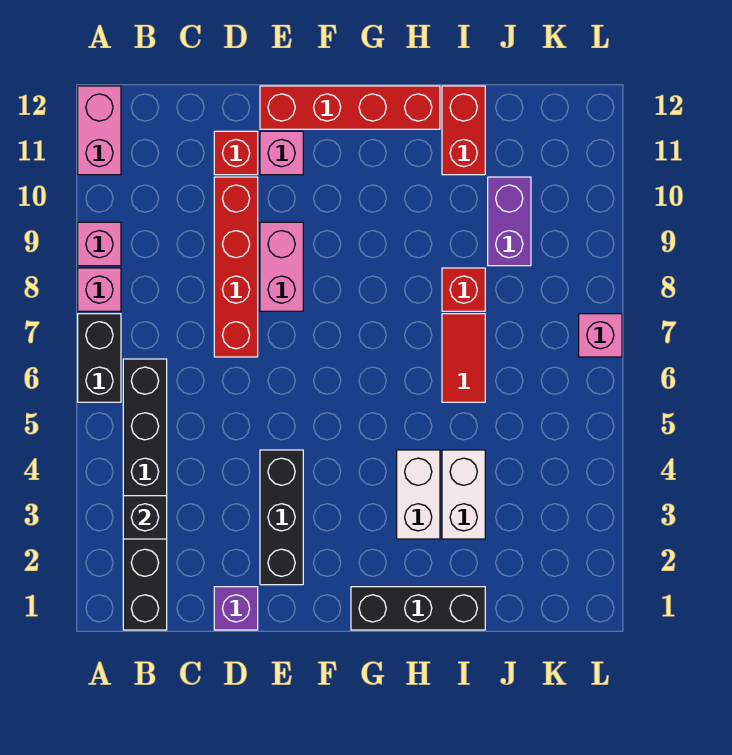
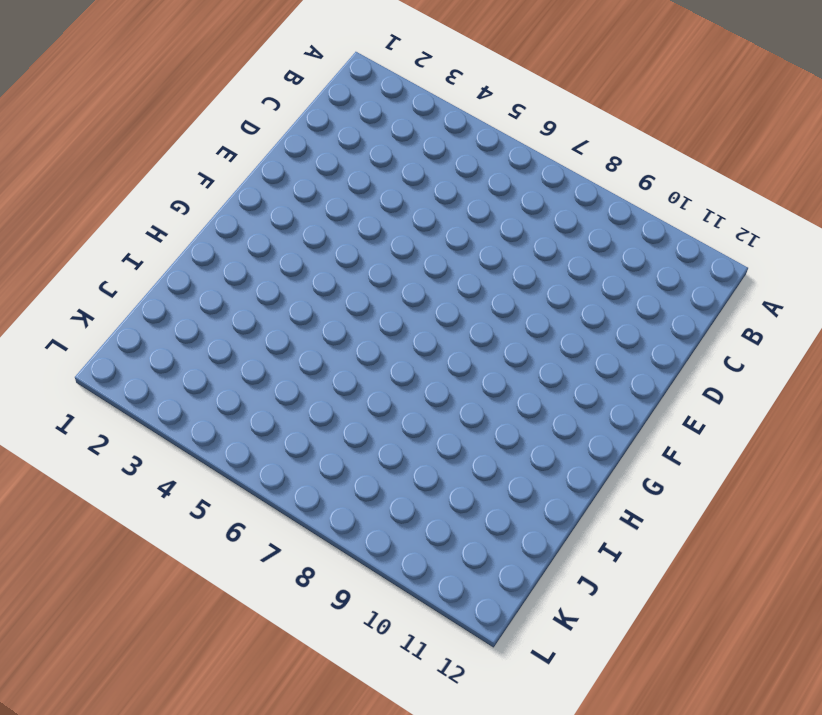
none -> black 1x2 brick [78,314,121,402]
none -> pink 1x1 brick [78,268,121,311]
none -> pink 1x1 brick [78,222,121,266]

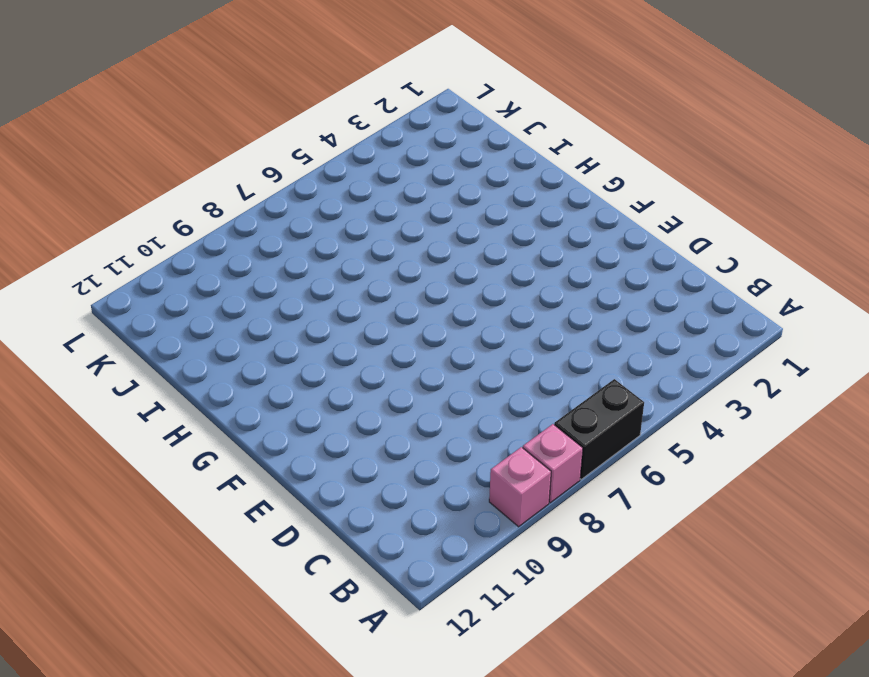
none -> pink 1x2 brick [78,86,121,175]
none -> black 1x6 brick [123,359,167,630]
none -> purple 1x1 brick [214,587,258,630]

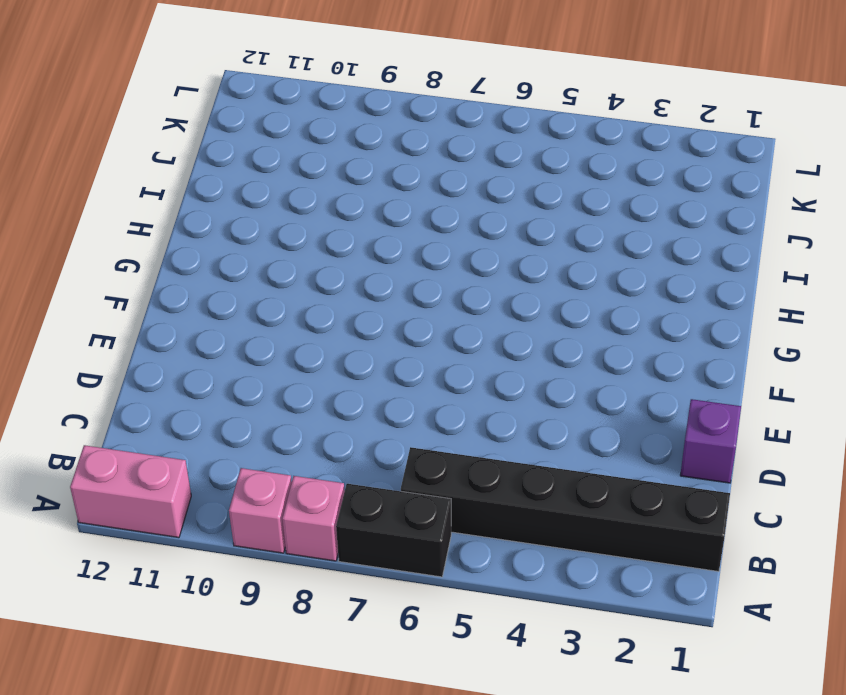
none -> red 1x4 brick [214,177,258,357]
none -> red 1x1 brick [214,131,258,175]
none -> black 1x3 brick [260,450,303,585]

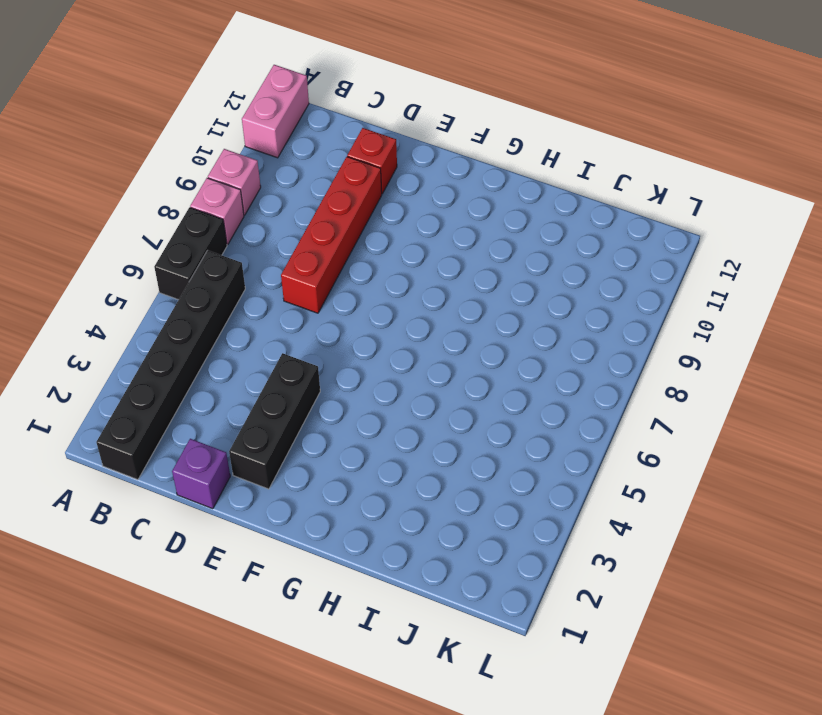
none -> pink 1x2 brick [260,222,303,311]
none -> pink 1x1 brick [260,131,303,175]
none -> red 1x4 brick [260,86,440,129]

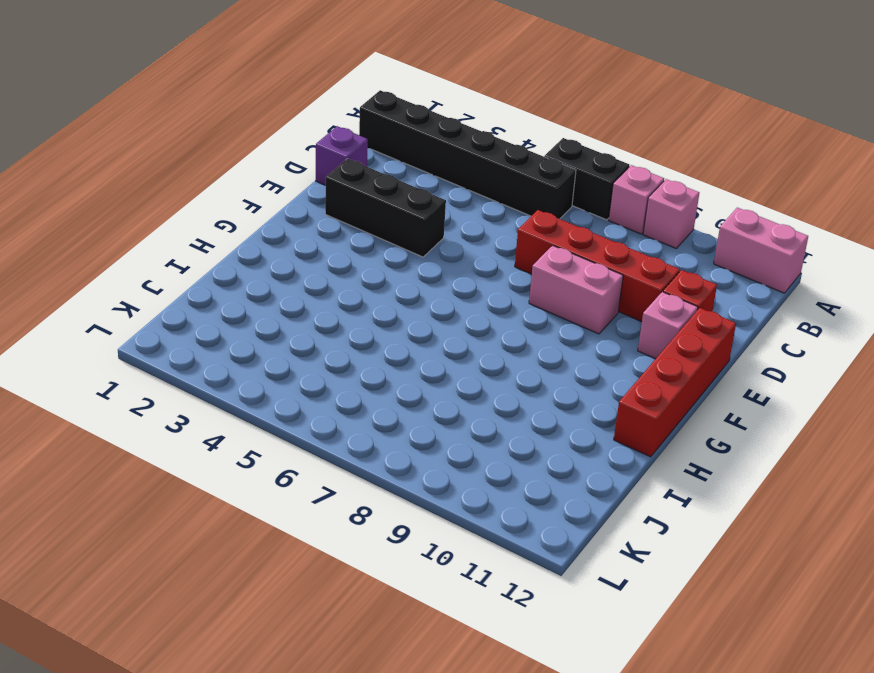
none -> black 1x3 brick [351,587,485,630]
none -> white 1x2 brick [397,450,440,539]
none -> white 1x2 brick [442,450,485,539]

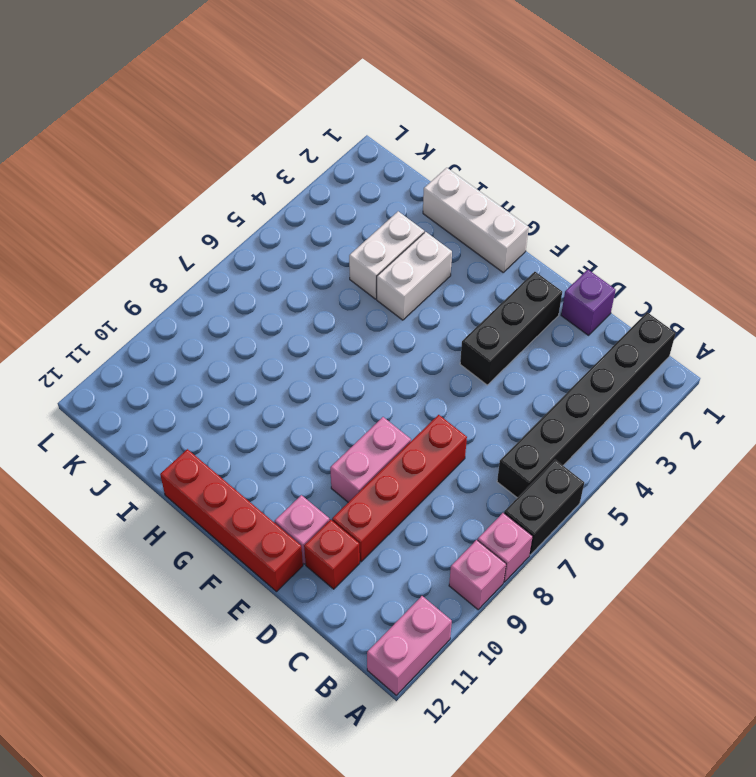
white 1x3 brick [423,168,529,272] -> black 1x3 brick [351,587,485,630]
none -> red 1x2 tile [442,314,485,402]
none -> red 1x1 brick [442,268,485,311]
none -> red 1x2 brick [442,86,485,175]

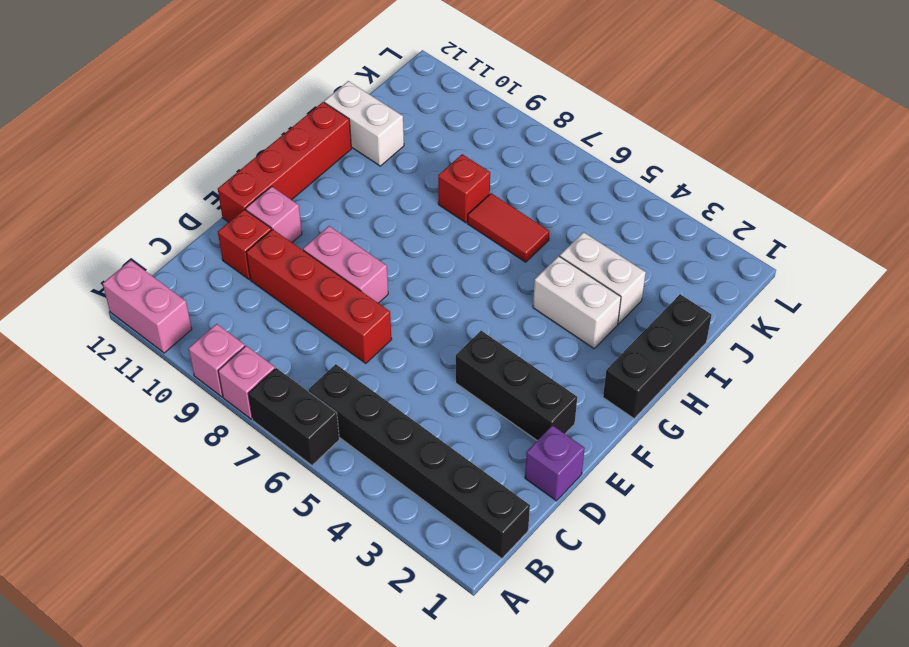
white 1x2 brick [324,81,404,166] -> red 1x2 brick [442,86,485,175]
none -> purple 1x2 brick [488,177,531,266]
none -> pink 1x1 brick [579,314,622,357]
none -> black 1x1 brick [123,496,167,539]

